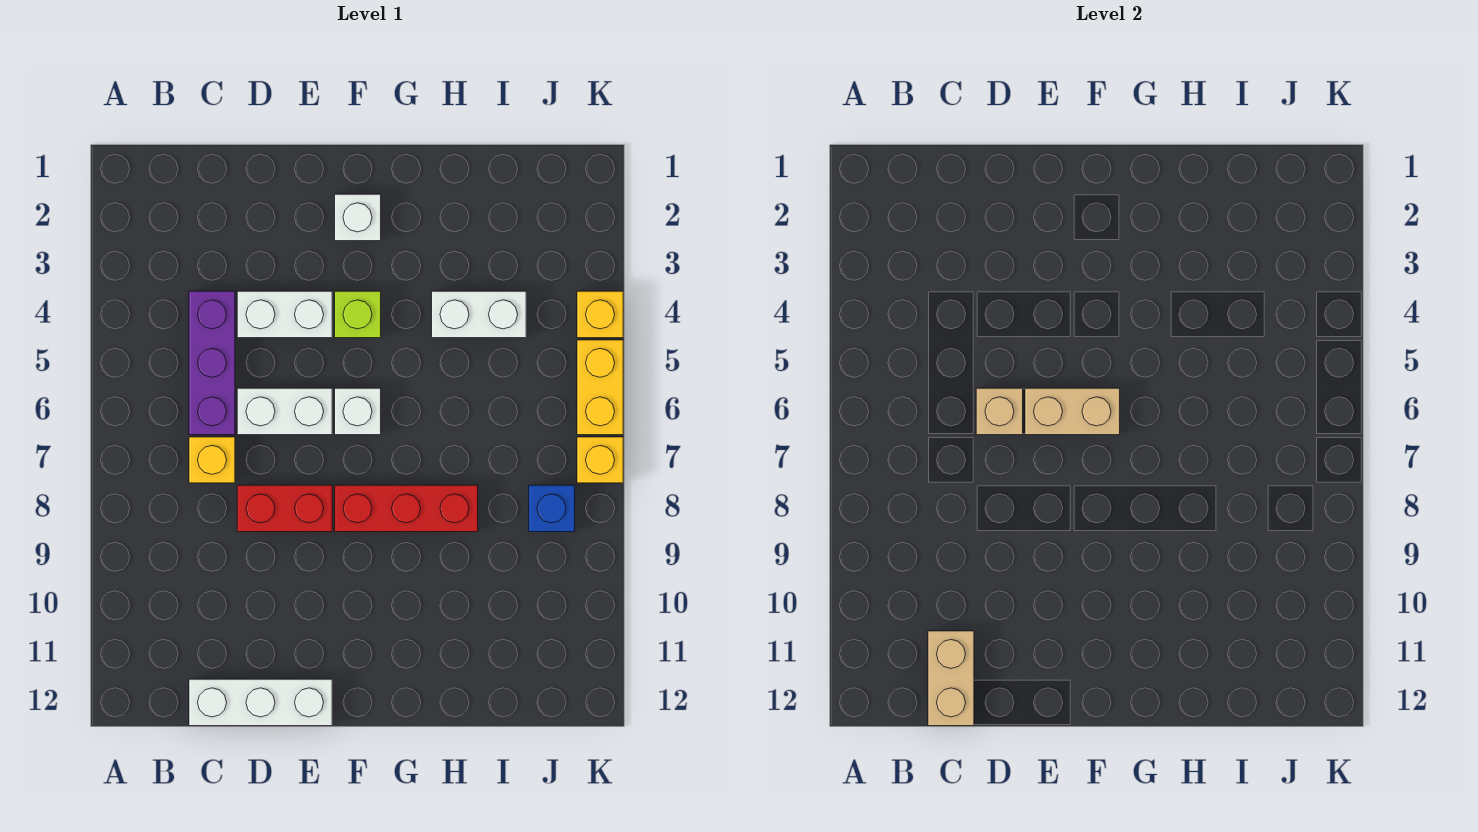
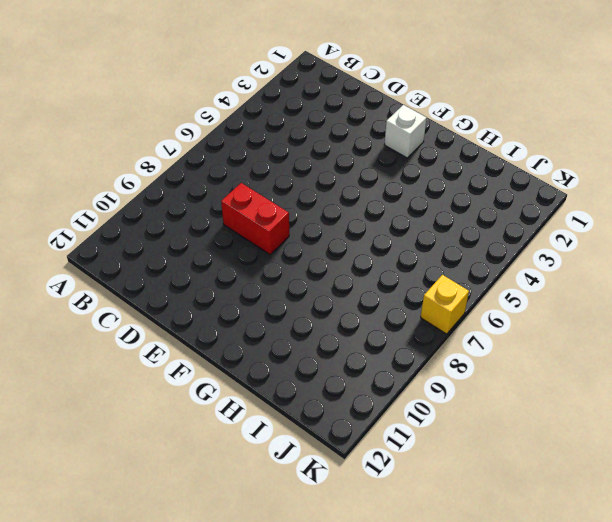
none -> purple 1x3 brick [189,291,235,435]
none -> yellow 1x1 brick [189,437,235,483]
none -> white 1x3 brick [189,679,332,726]

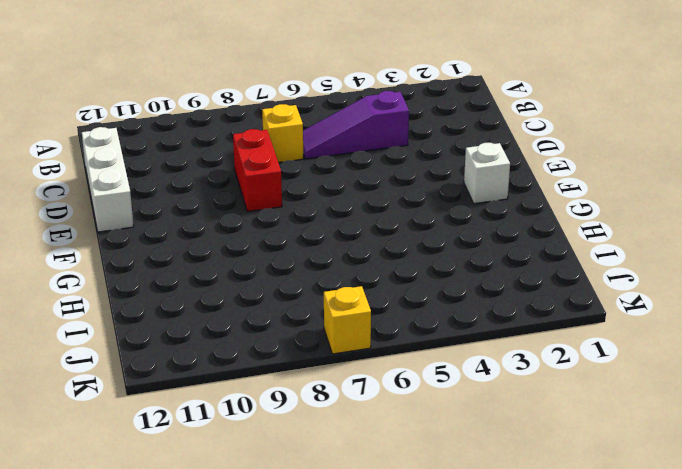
purple 1x3 slope [303,91,409,159] -> purple 1x3 brick [189,291,235,435]
none -> white 1x2 brick [237,291,332,338]
none -> white 1x2 brick [237,388,332,435]
none -> lime 1x1 brick [335,291,381,338]

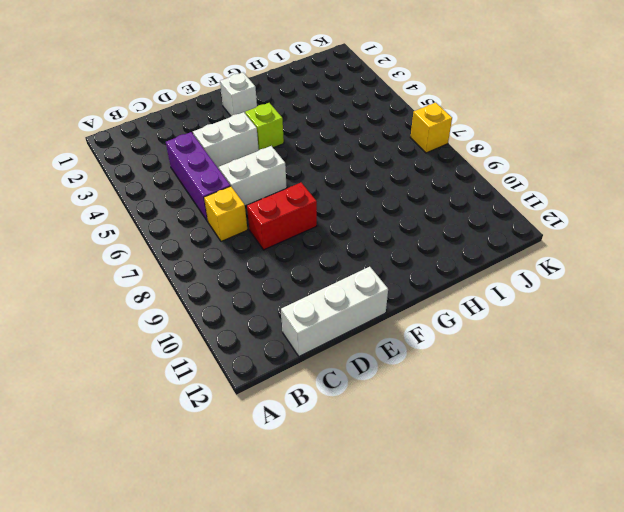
none -> white 1x1 brick [335,388,381,435]
none -> red 1x3 brick [335,485,478,532]
none -> white 1x2 brick [432,291,526,338]

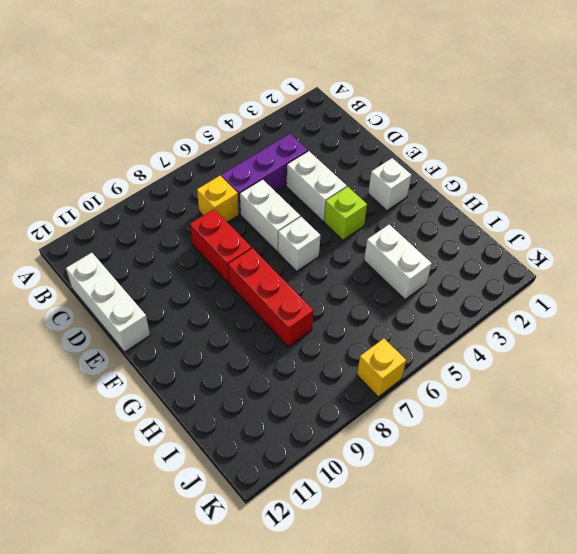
none -> blue 1x1 brick [529,485,575,532]
none -> yellow 1x1 brick [577,291,623,338]
none -> yellow 1x2 brick [577,340,623,435]

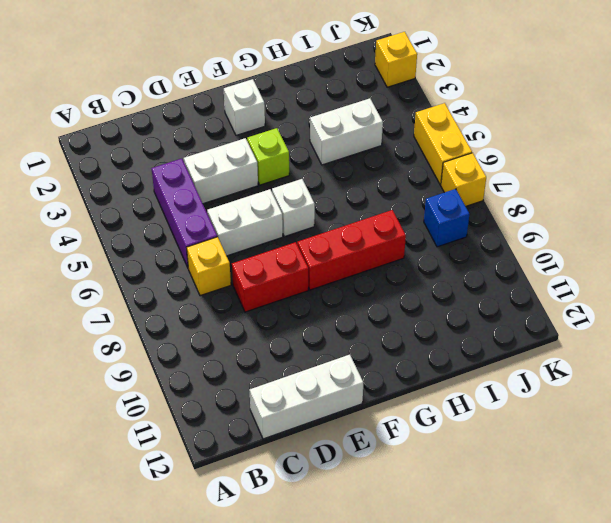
yellow 1x1 brick [375,32,417,87] -> yellow 1x1 brick moved to [577,291,623,338]
none -> tan 1x2 brick [928,631,974,726]
none -> tan 1x1 brick [976,388,1023,435]
none -> tan 1x2 brick [1025,388,1120,435]

